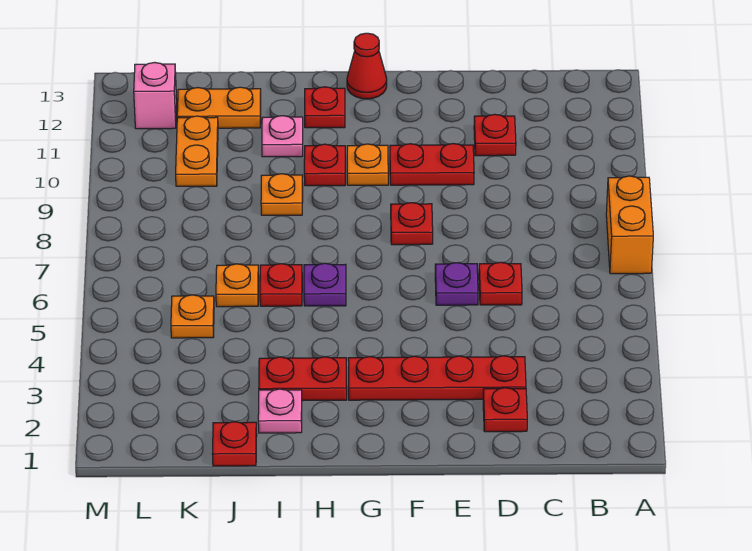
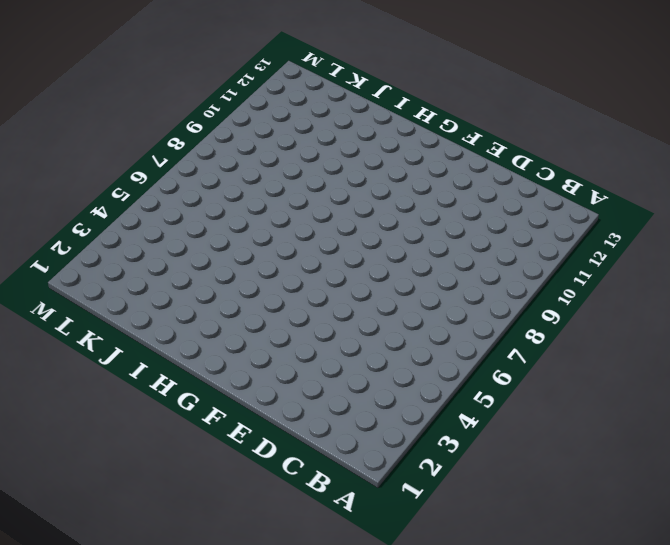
none -> orange 1x2 brick [606,176,653,274]
none -> red 1x1 plate [483,388,527,432]
none -> red 1x4 plate [348,356,526,400]

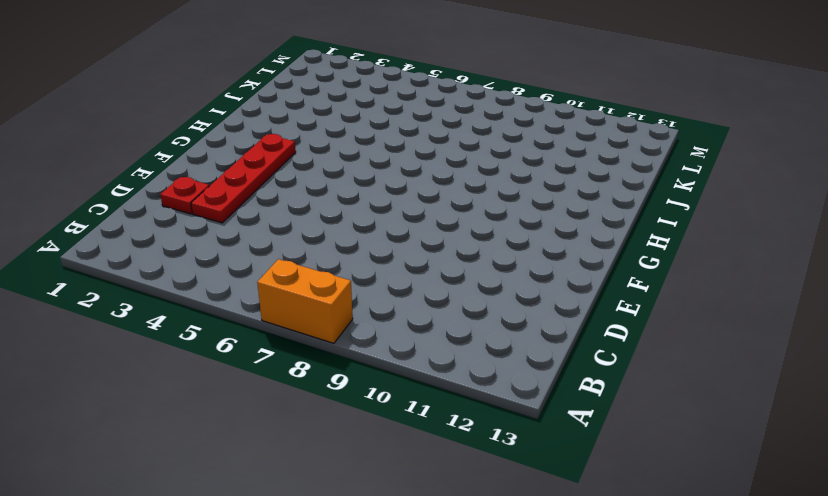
none -> red 1x1 plate [479,262,522,305]
none -> red 1x1 plate [474,114,516,156]
none -> purple 1x1 plate [435,263,478,305]

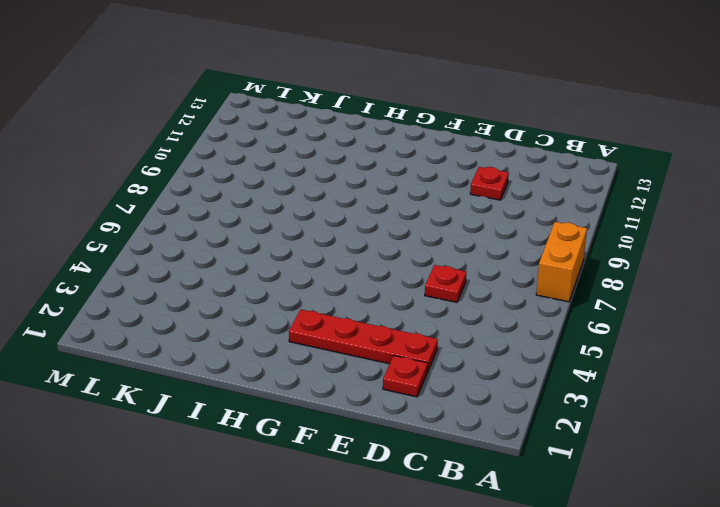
none -> purple 1x1 plate [435,263,478,305]
none -> red 1x2 plate [390,143,474,185]
none -> red 1x1 plate [391,203,433,245]

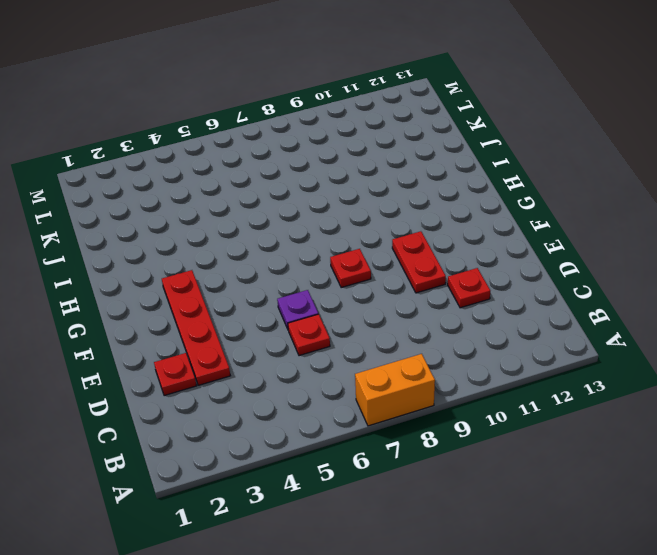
none -> orange 1x1 plate [347,144,388,185]
none -> red 1x1 cone [347,33,387,99]
none -> red 1x2 plate [259,357,347,401]

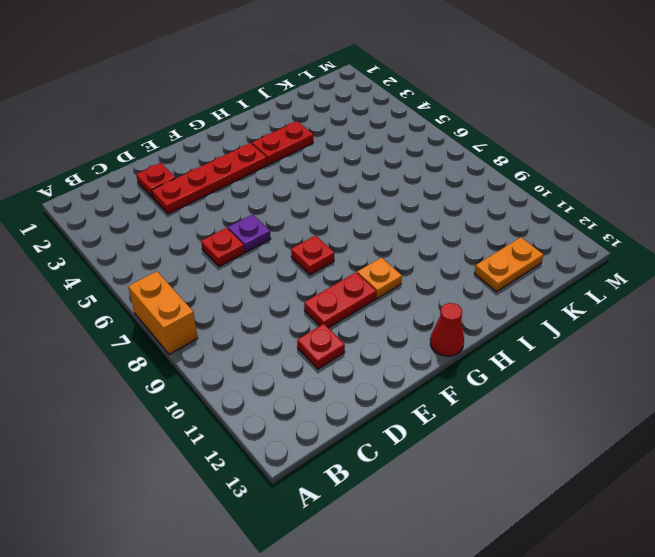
none -> purple 1x1 plate [304,263,346,306]
none -> red 1x1 plate [304,144,345,186]
none -> red 1x1 plate [305,87,345,128]

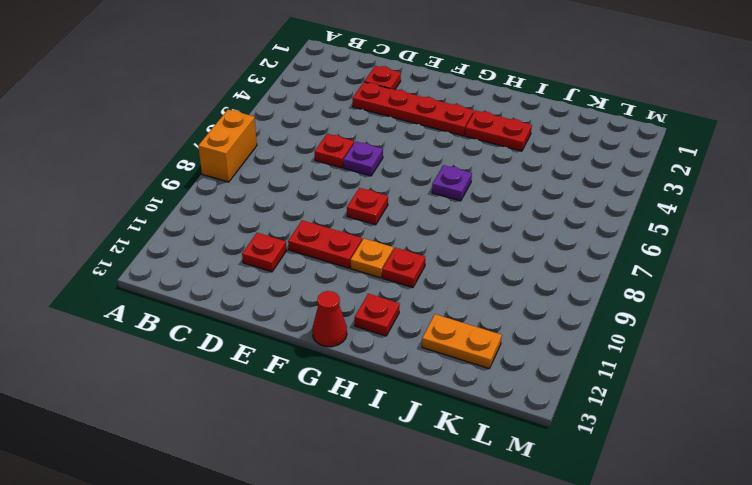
none -> pink 1x1 plate [258,389,302,433]
none -> red 1x1 plate [260,264,302,306]
none -> orange 1x1 plate [261,174,303,215]

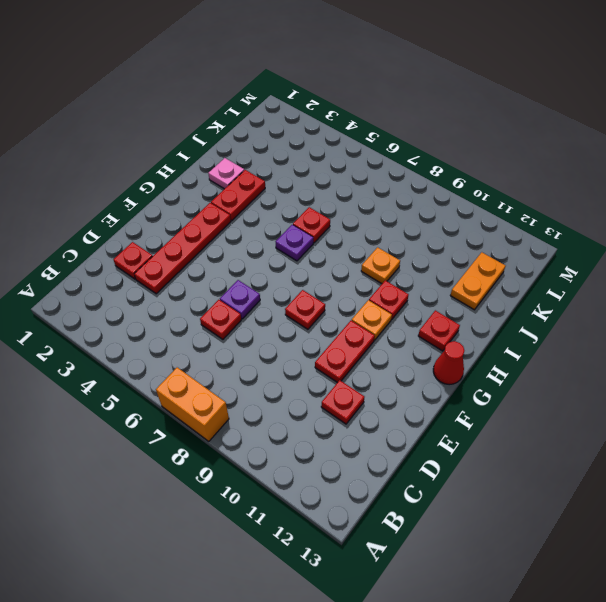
none -> pink 1x1 plate [262,116,303,157]
none -> red 1x1 plate [212,422,257,466]
none -> orange 1x1 plate [216,264,259,307]

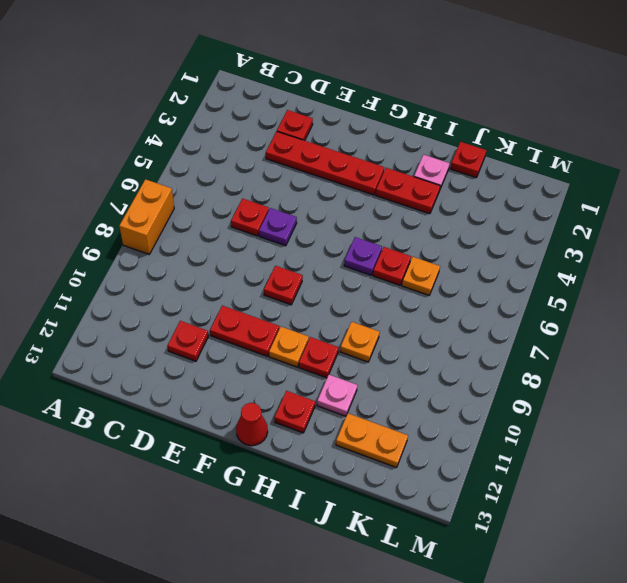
none -> orange 1x1 plate [171,295,214,338]
none -> orange 1x2 plate [176,116,218,186]
none -> pink 1x1 brick [134,62,177,129]

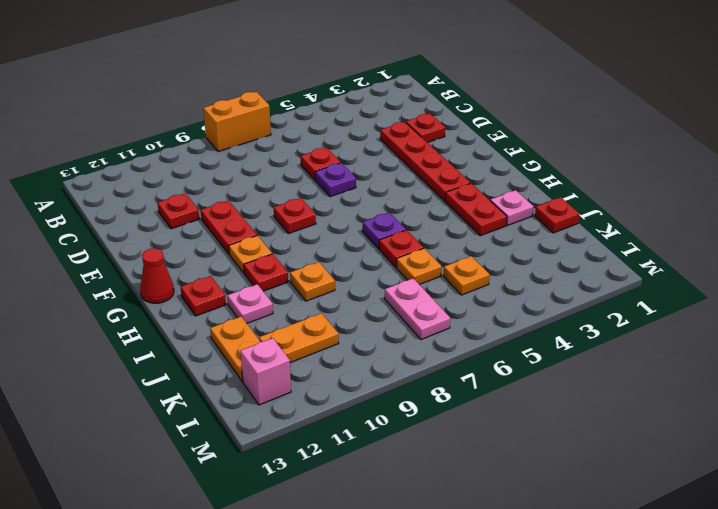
pink 1x2 plate [385,278,450,340] -> none

